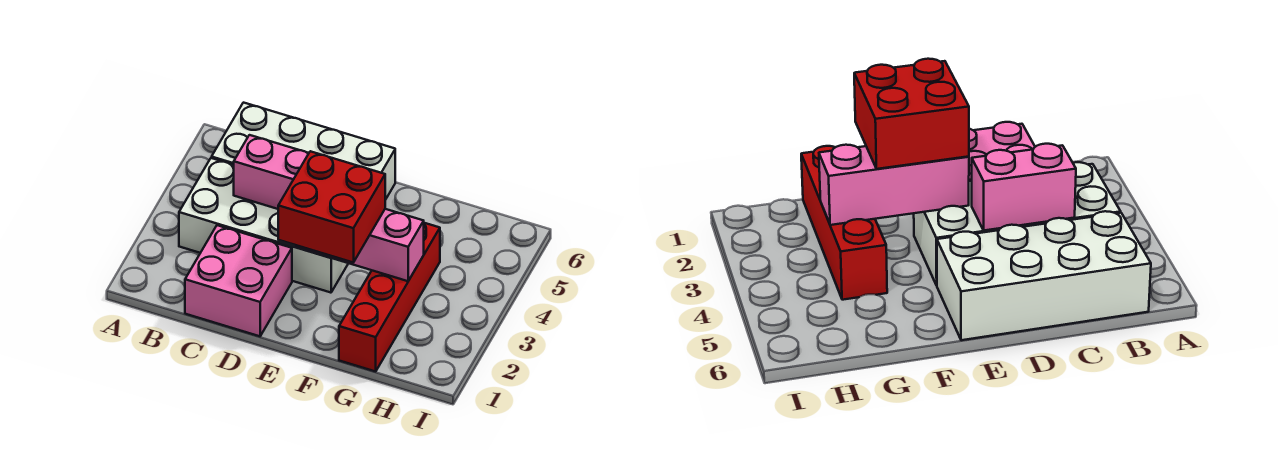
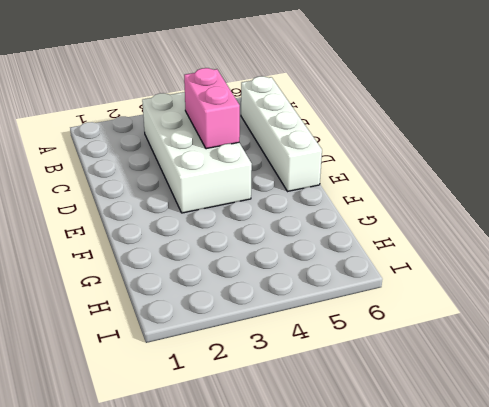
white 1x4 brick [241,76,322,192] -> white 2x4 brick [212,103,395,200]
none -> pink 2x2 brick [185,225,292,336]
none -> red 1x4 brick [339,223,440,371]

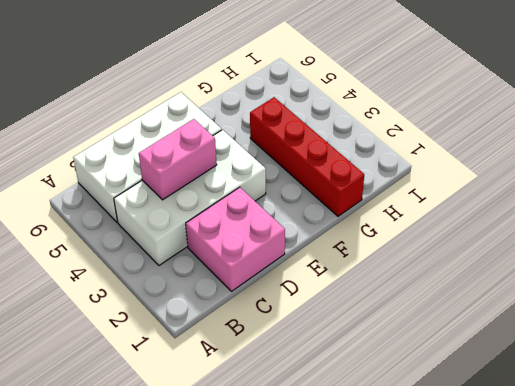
none -> pink 1x3 brick [295,209,424,281]
none -> red 2x2 brick [278,151,385,262]

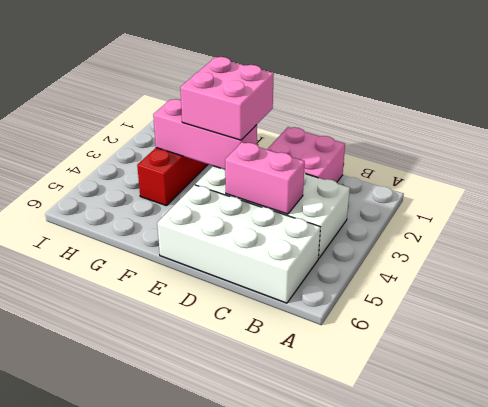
pink 2x2 brick [180,57,274,140] -> red 2x2 brick [278,151,385,262]

